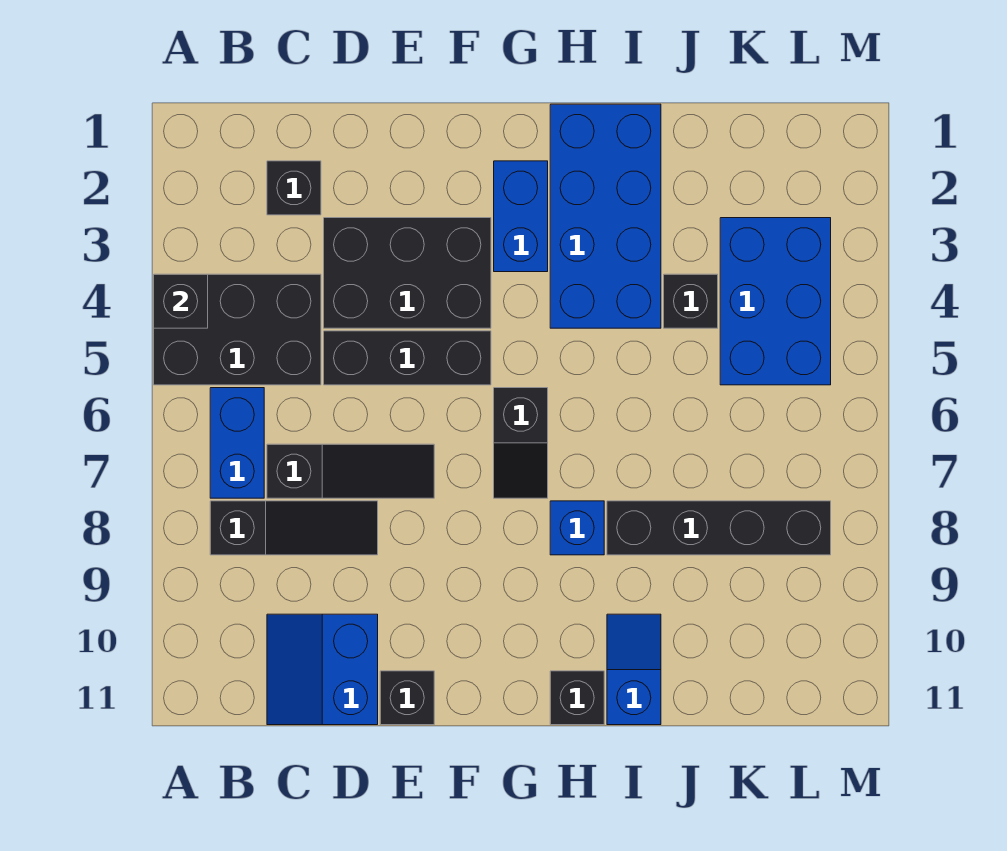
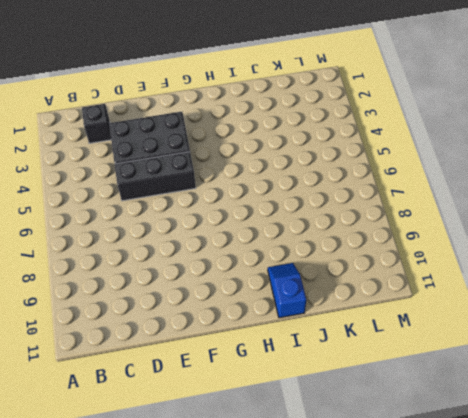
none -> black 2x3 brick [154,274,321,385]
none -> blue 1x2 brick [210,388,264,498]
none -> black 1x3 slope [210,501,378,555]

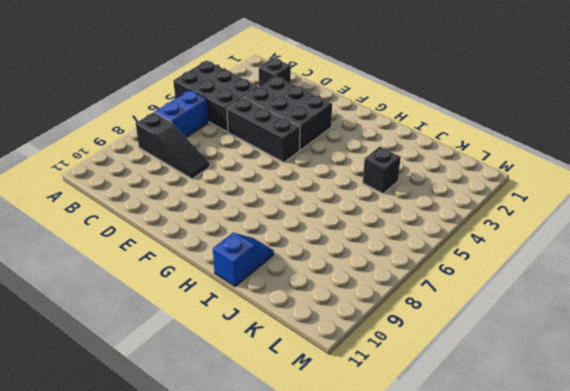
none -> black 1x3 slope [267,444,434,498]
none -> blue 2x2 slope [267,614,378,725]
none -> black 1x1 brick [380,671,434,725]

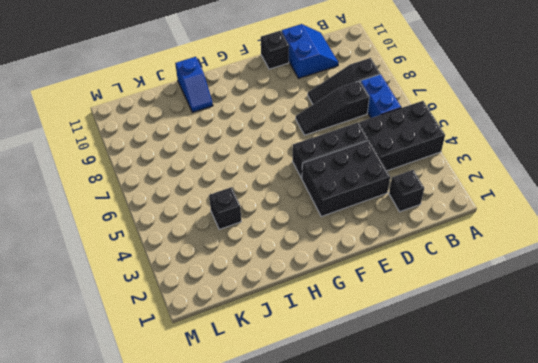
none -> blue 1x2 brick [494,161,548,272]
none -> black 1x2 slope [494,388,548,498]
none -> blue 2x4 brick [550,104,661,328]

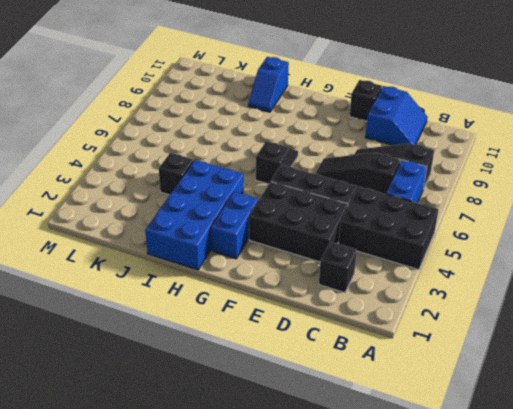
none -> blue 1x1 brick [550,501,604,555]
none -> black 1x1 brick [550,671,604,725]
none -> black 1x4 brick [607,501,831,555]

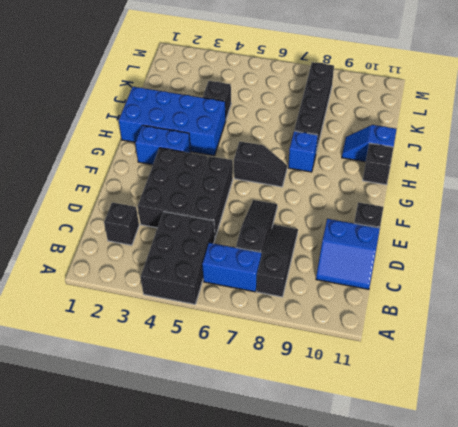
none -> blue 2x3 brick [720,218,831,385]
none -> black 1x1 brick [154,274,208,328]

